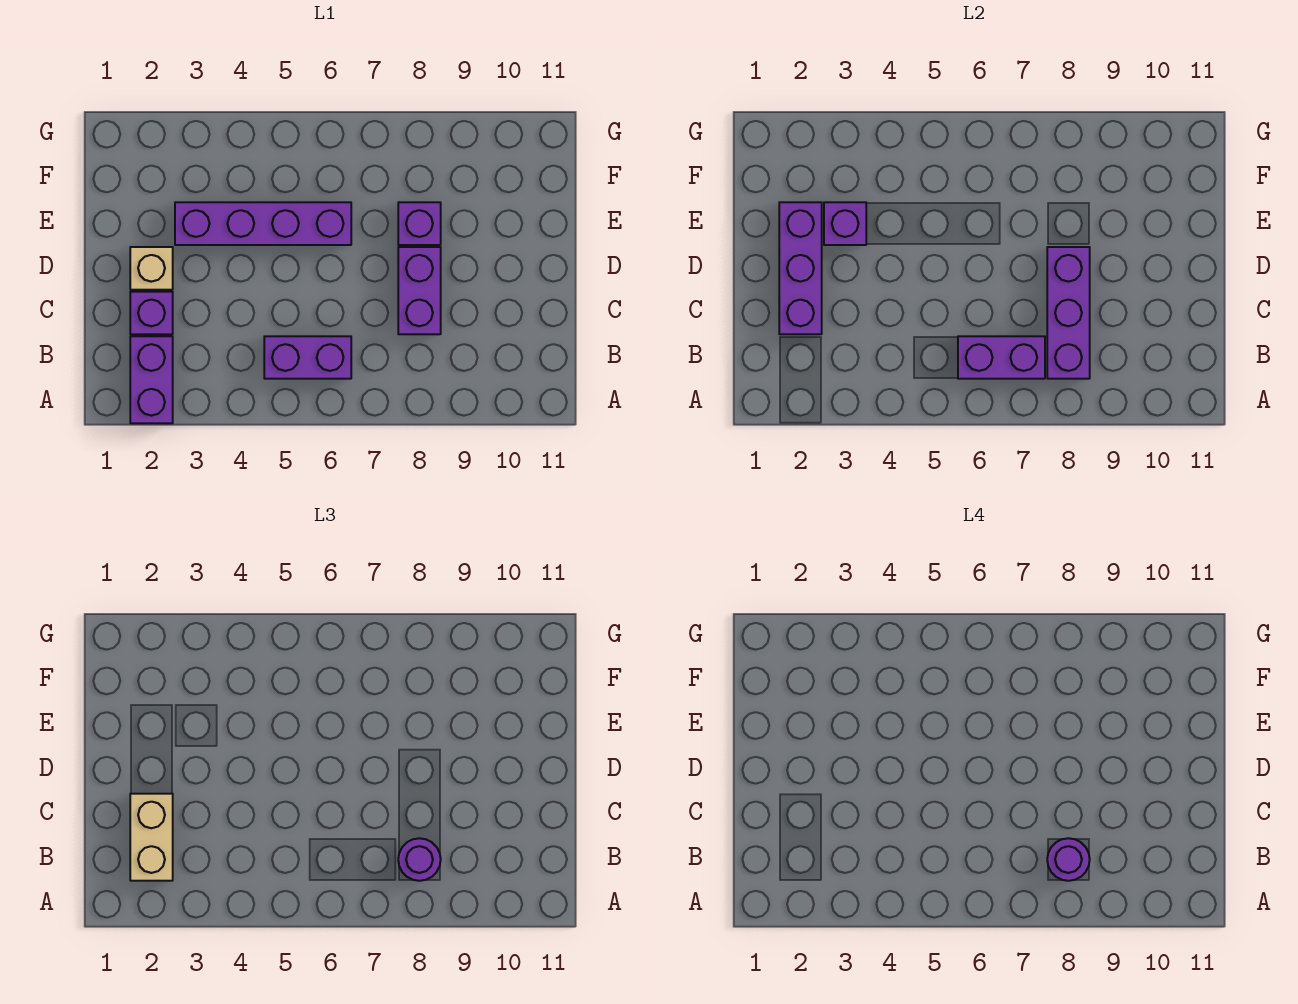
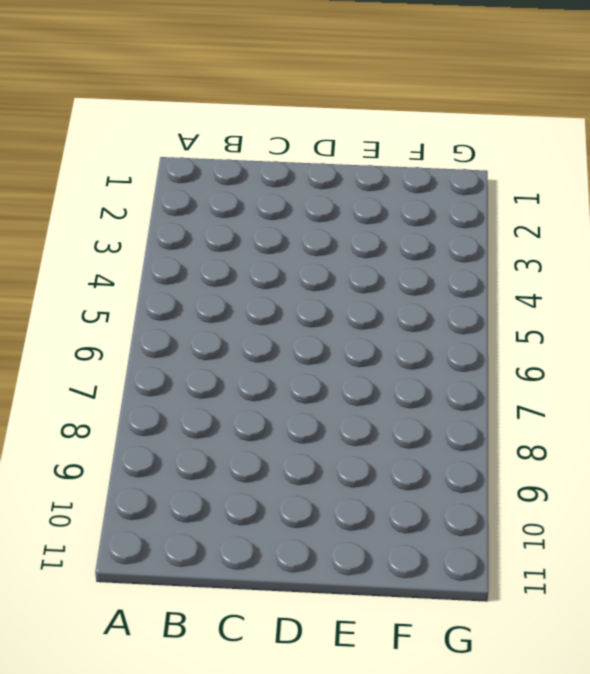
none -> purple 1x2 brick [130,336,173,423]
none -> purple 1x2 brick [264,336,351,379]
none -> purple 1x1 brick [130,292,173,334]

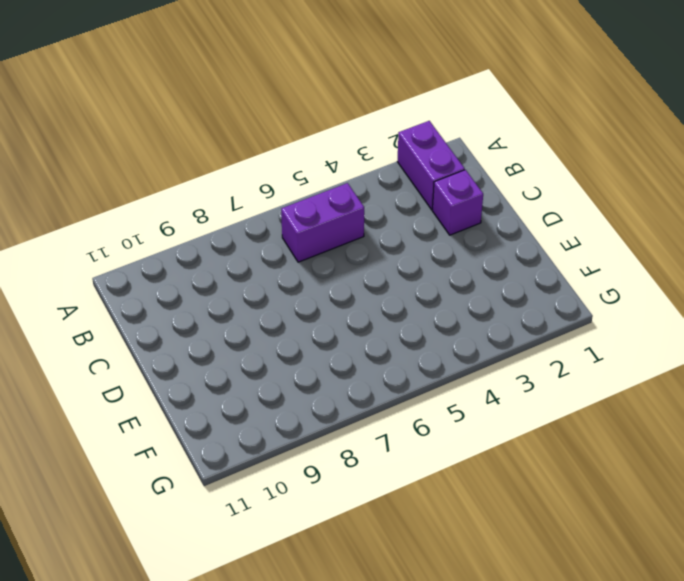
none -> purple 1x2 brick [398,247,441,334]
none -> tan 1x1 brick [130,247,173,290]
none -> purple 1x4 brick [175,202,351,245]

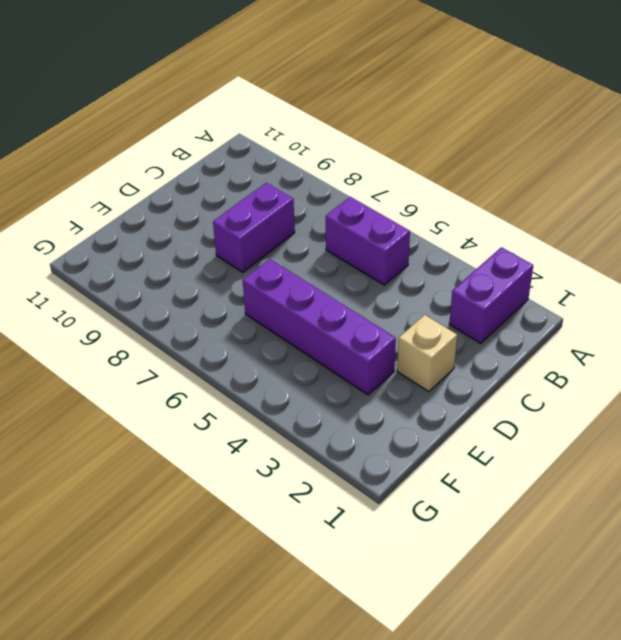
none -> purple 1x1 brick [130,292,173,334]
none -> purple 1x1 brick [398,202,441,245]
none -> purple 1x2 brick [958,336,1045,379]

